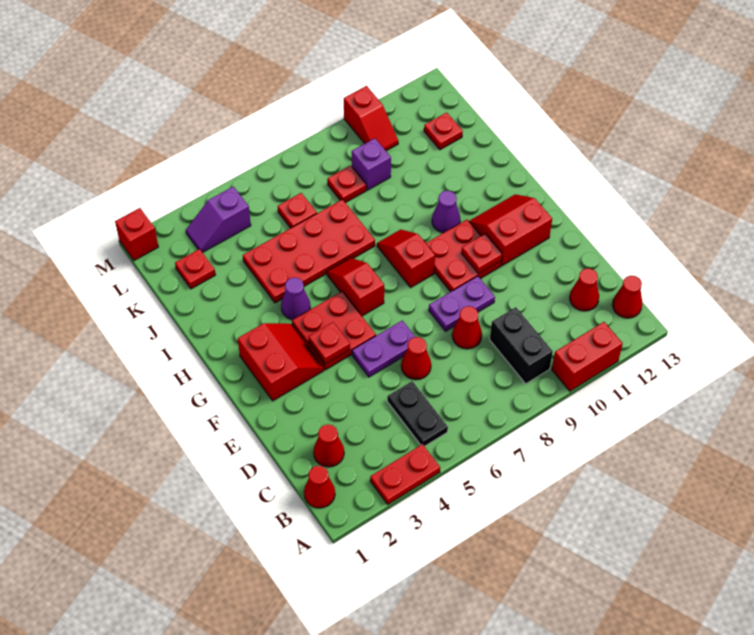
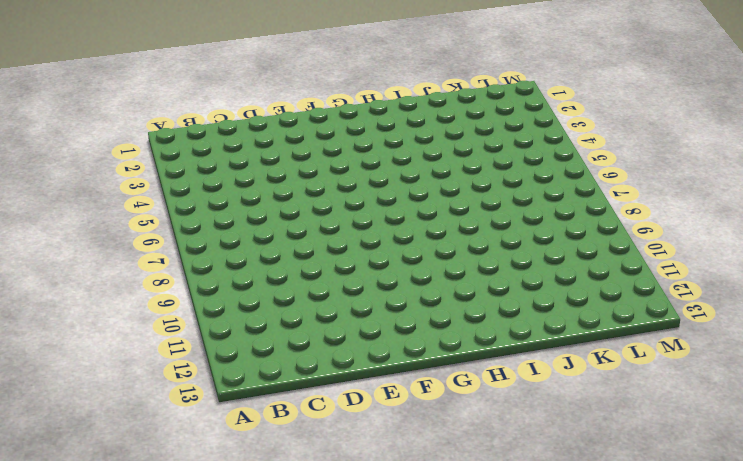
none -> red 1x2 plate [370,444,440,504]
none -> red 1x2 brick [552,322,623,391]
none -> red 1x1 cone [304,466,335,508]
none -> black 1x2 plate [387,381,448,446]

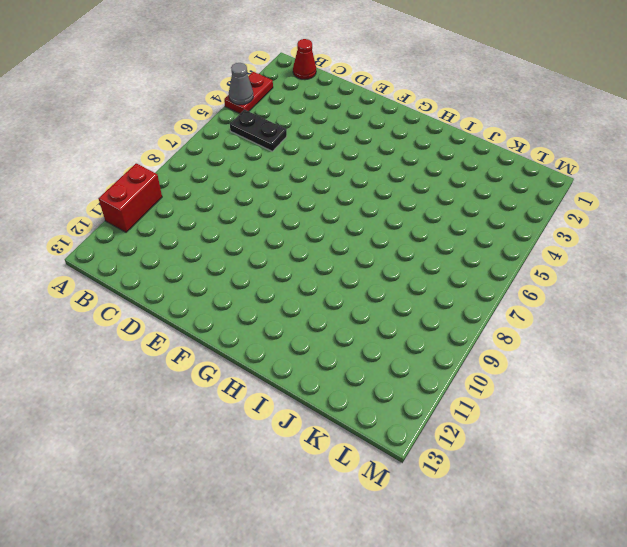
grey 1x1 cone [229,63,253,105] -> none
none -> black 1x2 brick [490,307,553,384]
none -> red 1x1 cone [613,275,642,318]
none -> red 1x1 cone [314,424,344,467]
none -> red 1x1 cone [570,268,599,311]

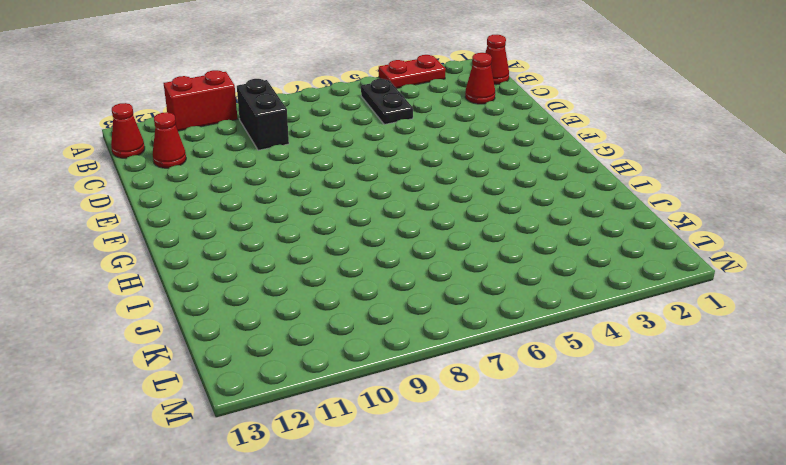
none -> red 1x1 cone [401,337,431,380]
none -> red 1x1 cone [452,306,482,349]
none -> purple 1x2 plate [352,320,415,377]
none -> purple 1x2 plate [429,276,495,331]

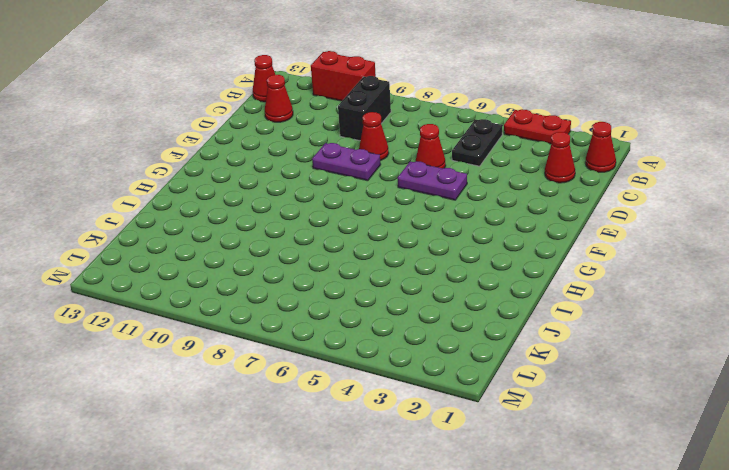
none -> red 2x2 slope [238,323,324,401]
none -> red 2x2 plate [292,291,376,370]
none -> red 2x2 plate [426,220,502,292]
none -> red 2x2 slope [469,194,552,266]

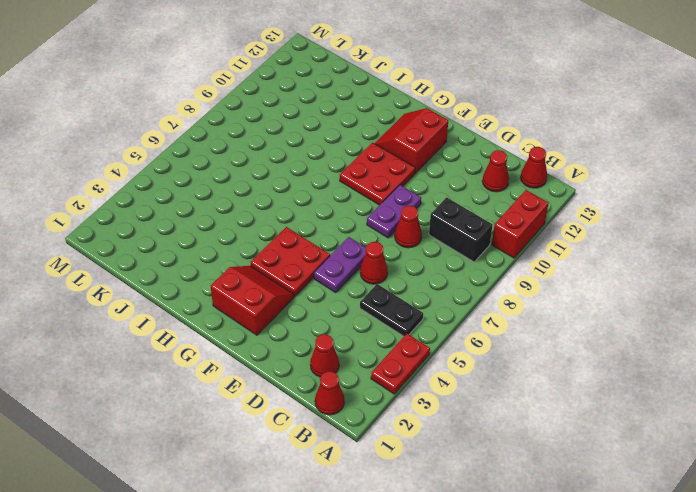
none -> red 1x2 slope [327,258,384,316]
none -> red 1x2 slope [377,229,435,288]
none -> purple 1x1 cone [281,277,310,320]
none -> purple 1x1 cone [432,191,460,233]

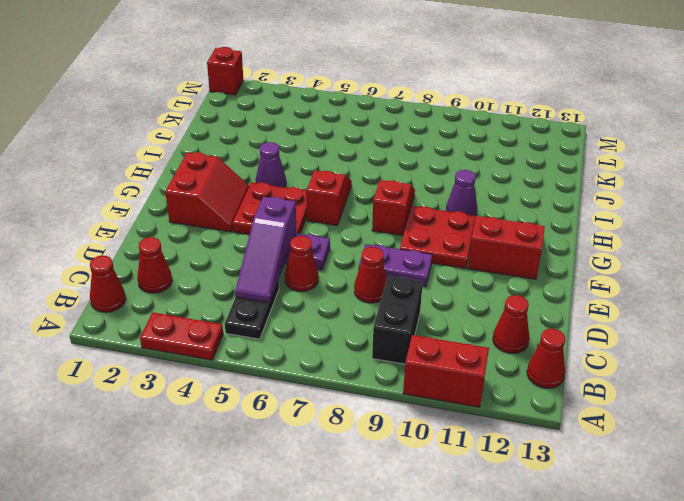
purple 1x3 slope [235,197,296,303] -> none
none -> red 2x4 plate [243,199,375,303]
none -> red 1x1 plate [175,249,216,289]
none -> red 1x1 plate [278,193,317,228]
none -> red 1x1 plate [327,166,366,203]

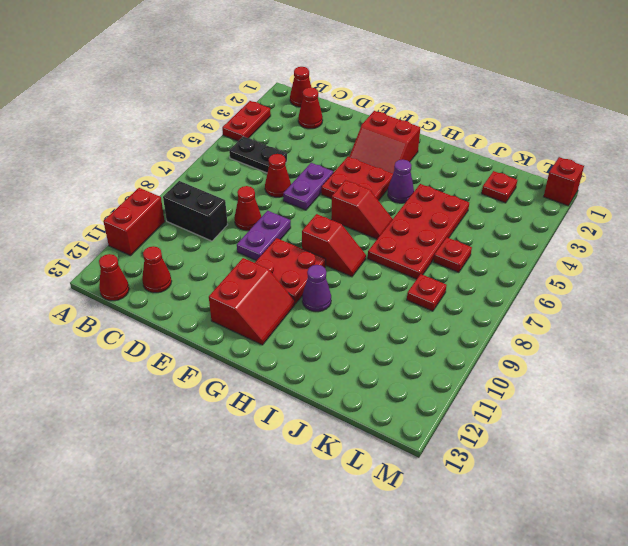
none -> purple 1x1 brick [352,138,391,190]
none -> red 1x1 plate [424,112,463,150]
none -> purple 1x2 slope [186,187,251,253]
none -> red 1x2 slope [344,86,398,151]

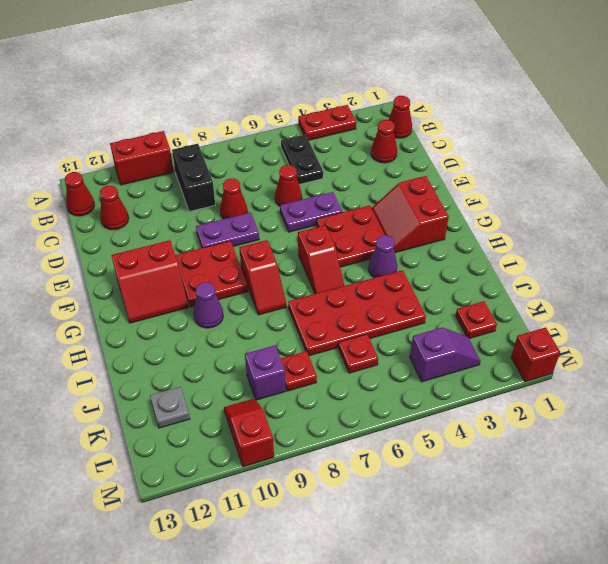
grey 1x1 plate [150,387,190,428] -> red 1x1 plate [424,112,463,150]
none -> red 1x1 plate [308,322,350,364]
none -> red 1x1 plate [461,234,502,274]

